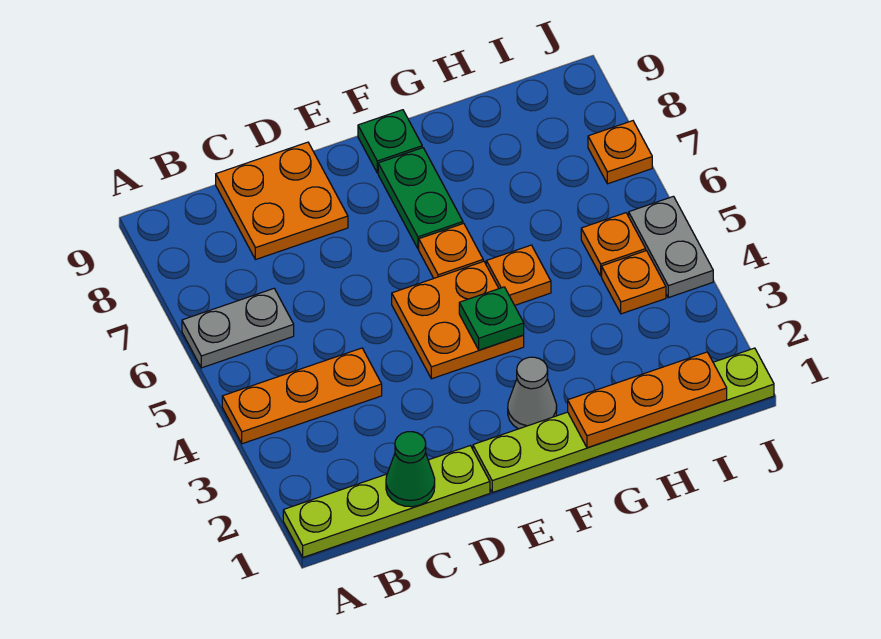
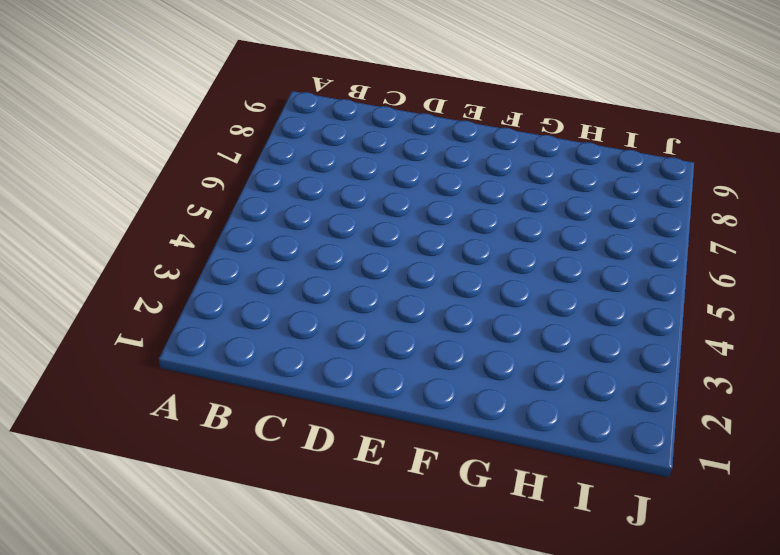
none -> lime 1x4 plate [283,446,490,557]
none -> orange 1x3 plate [222,348,382,444]
none -> grey 1x2 plate [182,289,294,368]

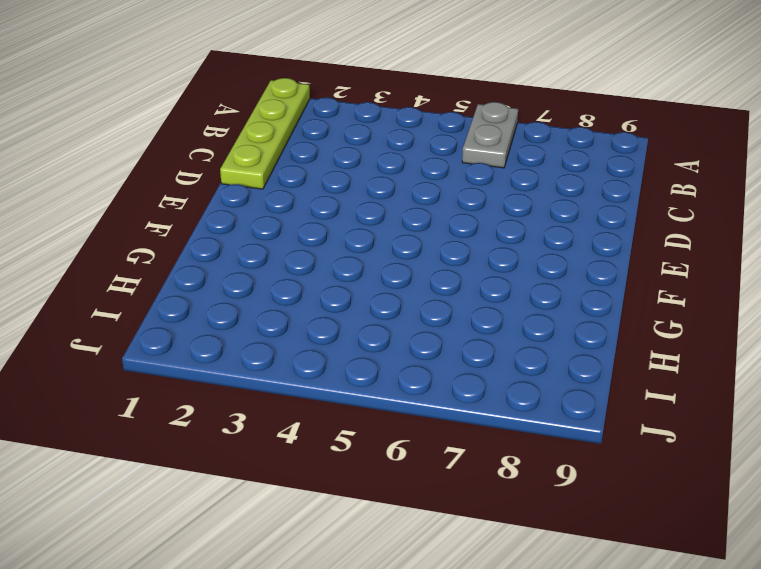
none -> orange 1x3 plate [222,348,382,444]
none -> orange 2x2 plate [216,142,348,260]
none -> lime 1x6 plate [473,348,774,493]

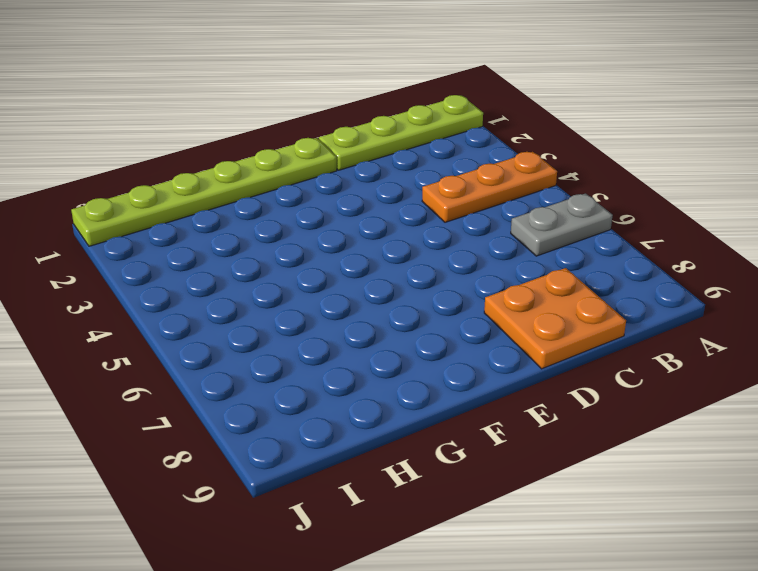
none -> orange 2x2 plate [392,261,524,379]
none -> grey 1x1 cone [508,357,557,429]
none -> orange 1x1 plate [419,223,483,278]

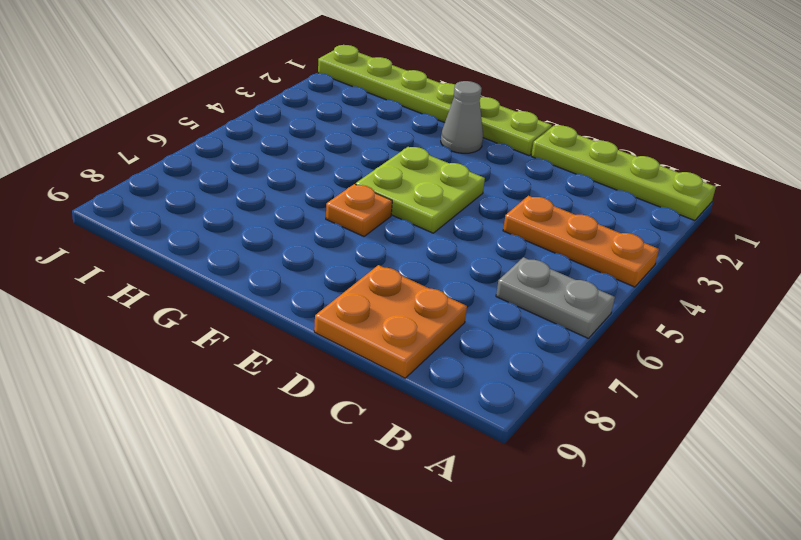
lime 2x2 plate [356,147,485,233] -> orange 2x2 plate [392,261,524,379]
none -> green 1x2 plate [378,148,463,249]
none -> green 1x1 plate [358,110,422,173]
none -> orange 1x1 plate [486,245,551,305]

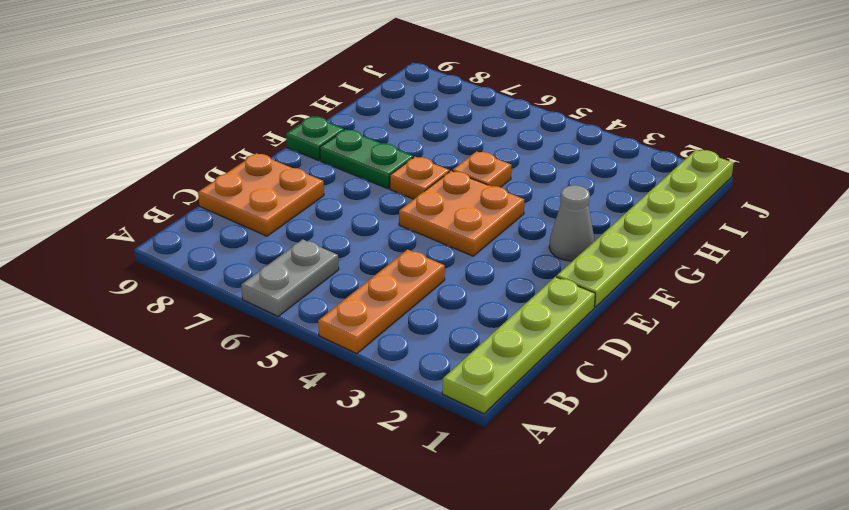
none -> orange 1x1 plate [602,251,666,314]
none -> orange 1x1 plate [581,213,646,276]
none -> grey 1x2 plate [629,196,713,298]

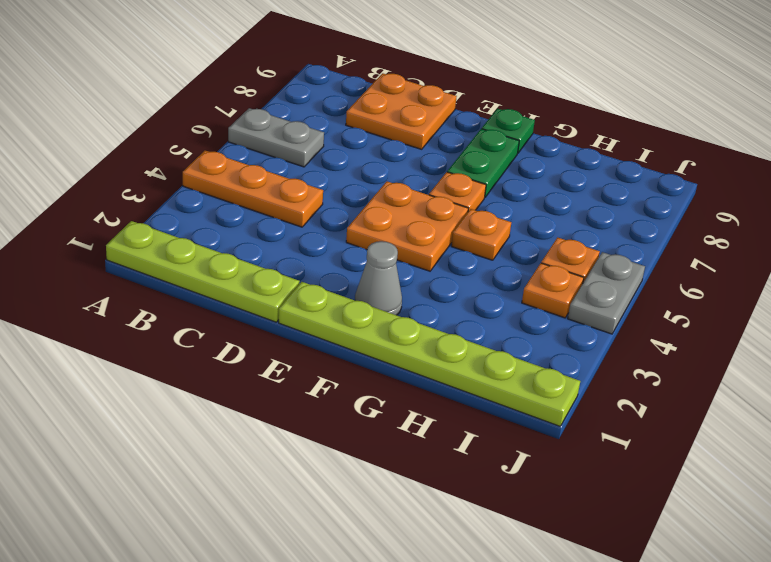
none -> orange 1x1 plate [588,121,652,184]
none -> green 1x1 cone [386,432,435,507]
none -> green 1x1 plate [459,287,524,350]

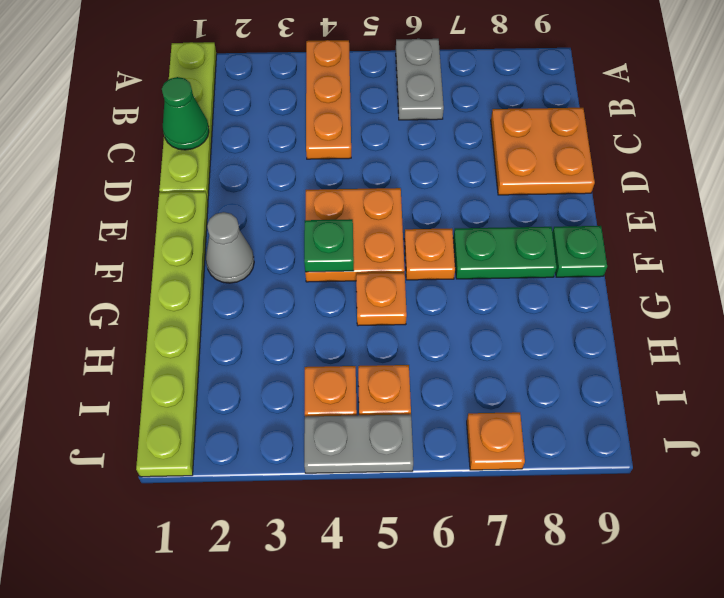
none -> orange 1x3 plate [568,352,727,448]

